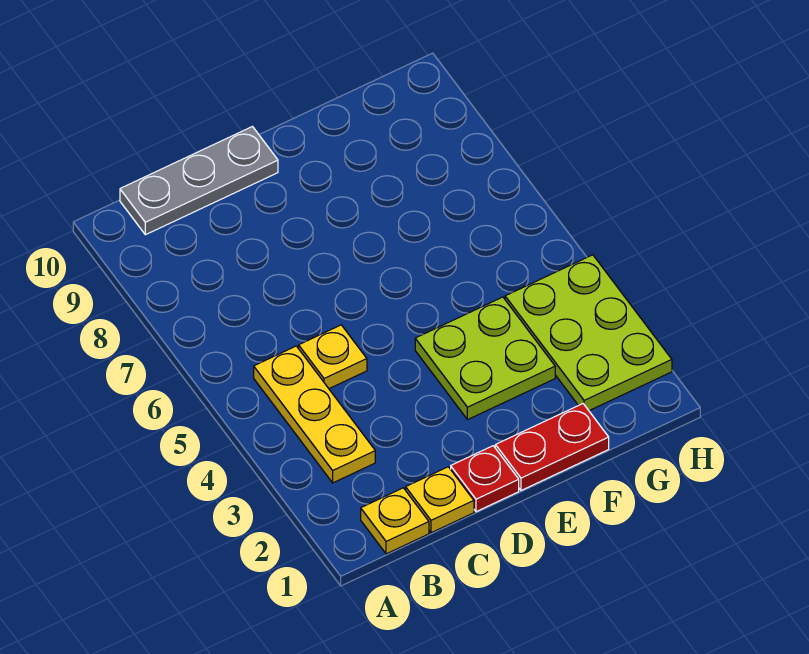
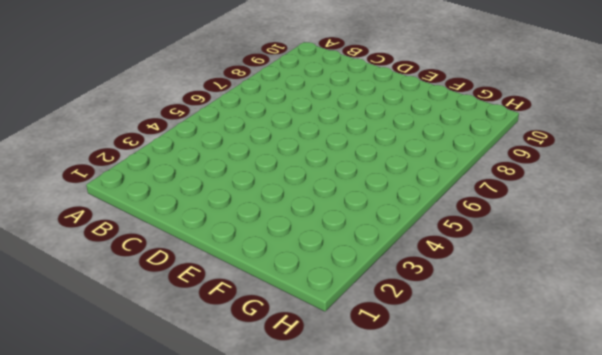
none -> yellow 1x1 plate [361,488,429,554]
none -> yellow 1x3 plate [254,346,375,483]

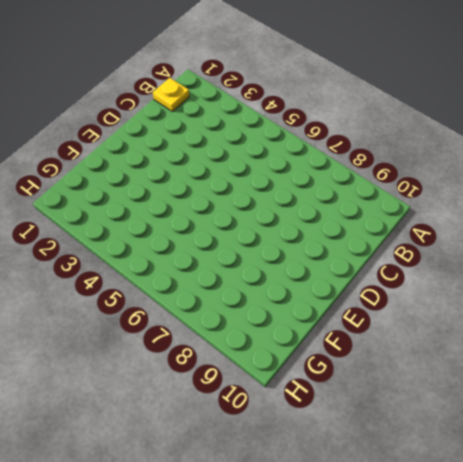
none -> yellow 1x3 plate [254,346,375,483]
none -> grey 1x3 plate [120,127,278,235]

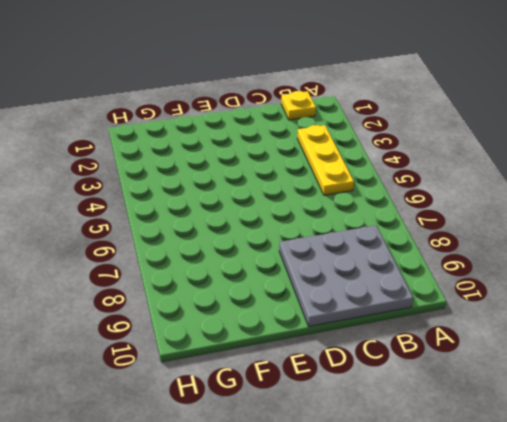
grey 3x3 plate [279,225,413,327] -> grey 1x3 plate [120,127,278,235]
none -> yellow 1x1 plate [406,467,474,533]
none -> yellow 1x1 plate [299,325,367,389]

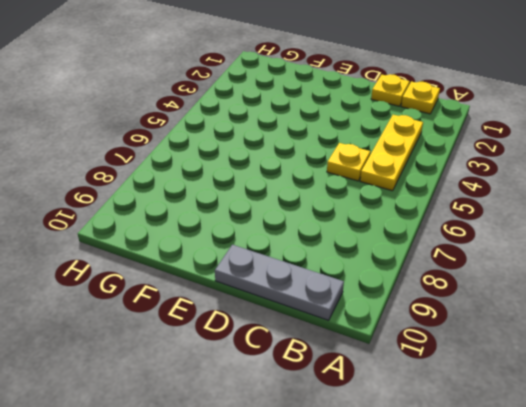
none -> red 1x1 plate [451,446,519,512]
none -> red 1x2 plate [495,404,609,490]

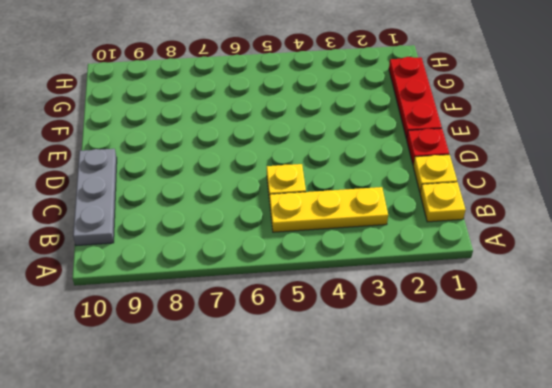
red 1x3 plate [389,57,442,139] -> red 1x2 plate [495,404,609,490]
none -> lime 2x2 plate [415,297,555,420]
none -> lime 2x3 plate [505,255,672,411]

